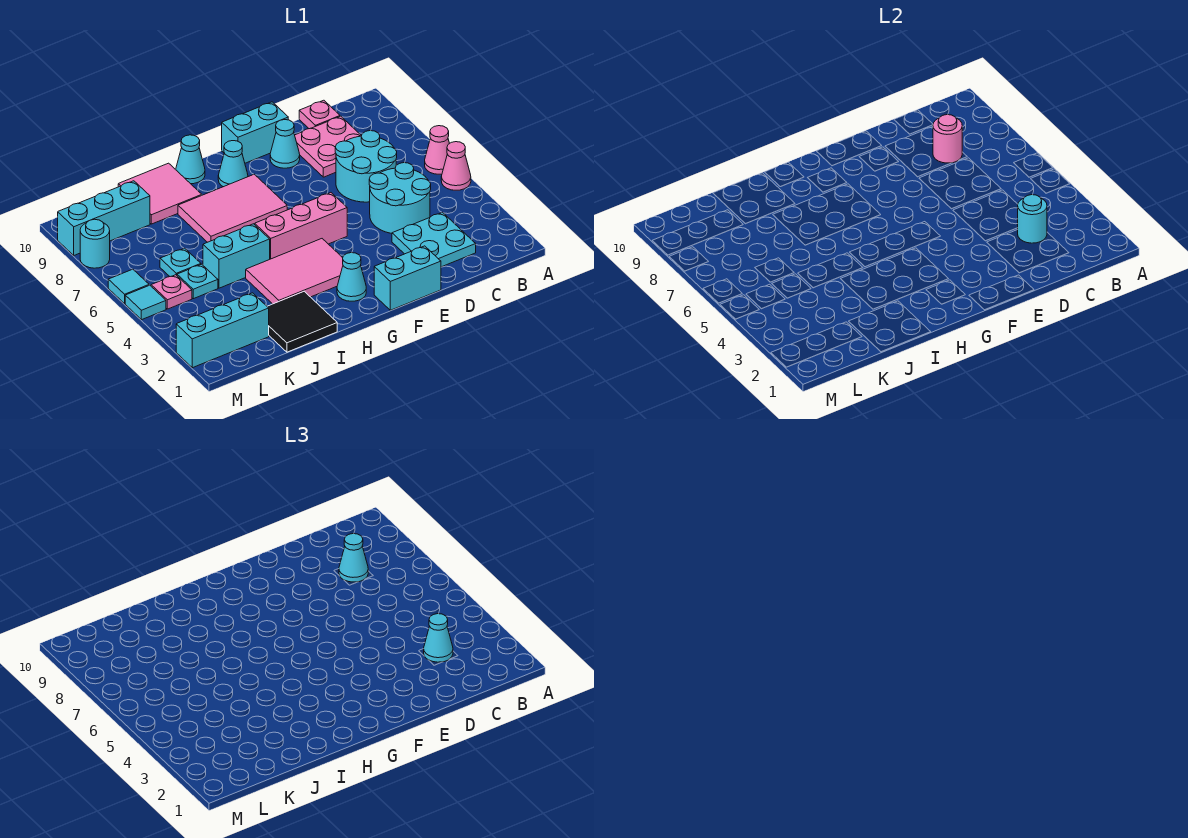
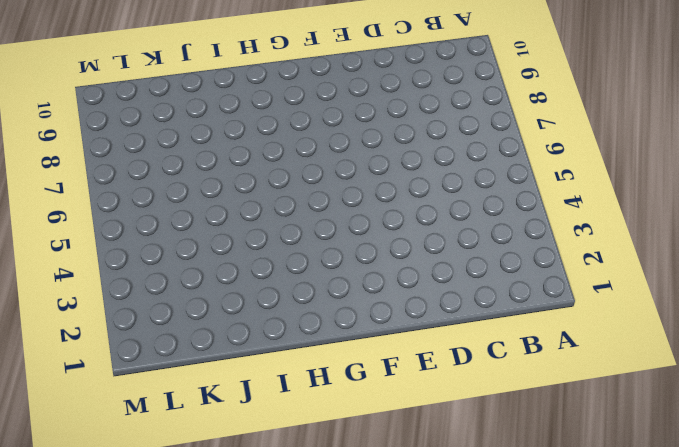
none -> pink 1x1 cone [441,142,471,190]
none -> pink 1x1 cone [425,126,450,174]
none -> cyan 2x2 plate [392,212,476,267]
none -> cyan 2x2 round brick [369,163,431,233]

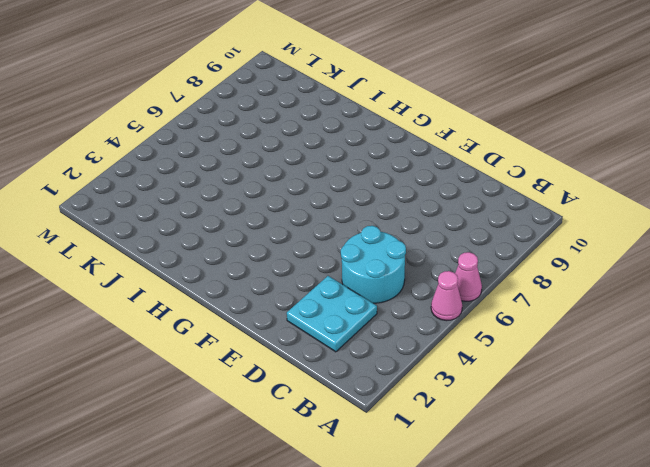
none -> cyan 2x2 round brick [335,131,397,202]
none -> pink 2x2 plate [295,116,361,177]
none -> pink 1x1 plate [299,100,340,129]
none -> cyan 1x2 brick [374,246,441,310]

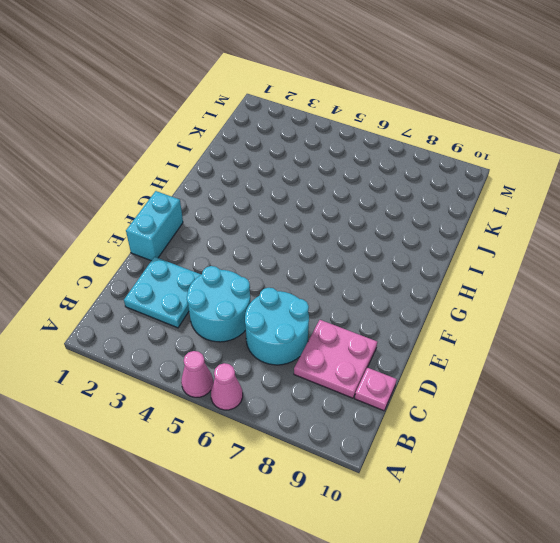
none -> cyan 1x1 cone [270,120,300,168]
none -> cyan 1x2 brick [222,102,288,163]
none -> pink 1x3 brick [255,193,347,259]
none -> cyan 1x1 cone [337,253,366,301]

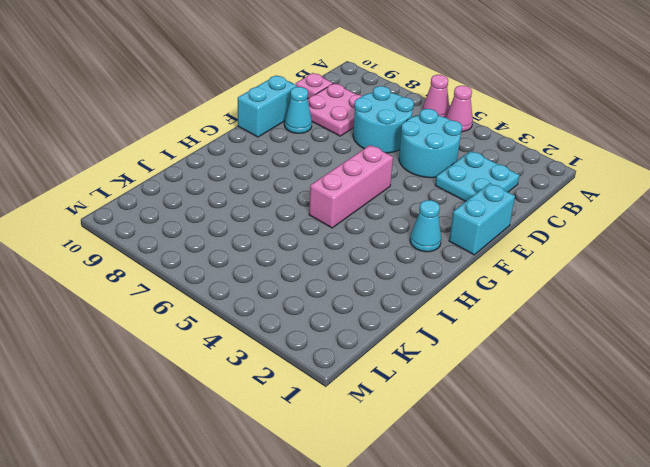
none -> pink 2x3 tile [246,239,343,304]
none -> pink 2x3 tile [178,174,287,242]
none -> cyan 1x1 cone [218,141,248,187]
none -> cyan 1x1 cone [175,135,205,184]

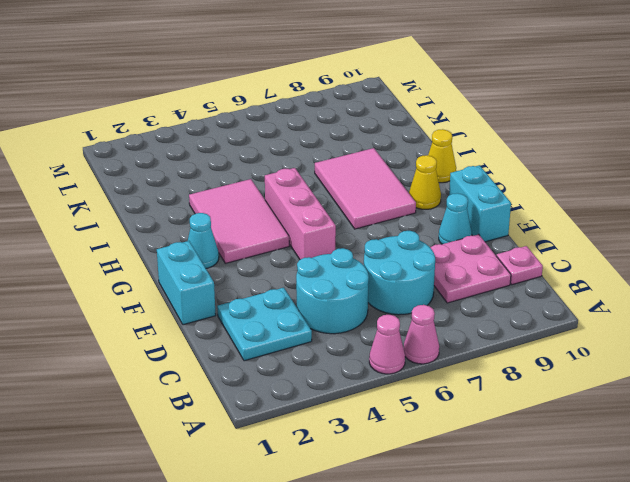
yellow 1x1 cone [409,155,441,209] -> cyan 1x1 cone [218,141,248,187]
yellow 1x1 cone [428,129,456,183] -> cyan 1x1 cone [175,135,205,184]
none -> black 2x2 tile [267,291,337,352]
none -> cyan 1x2 brick [203,224,270,288]
none -> pink 2x2 tile [118,163,202,224]
none -> cyan 1x3 brick [176,293,269,368]

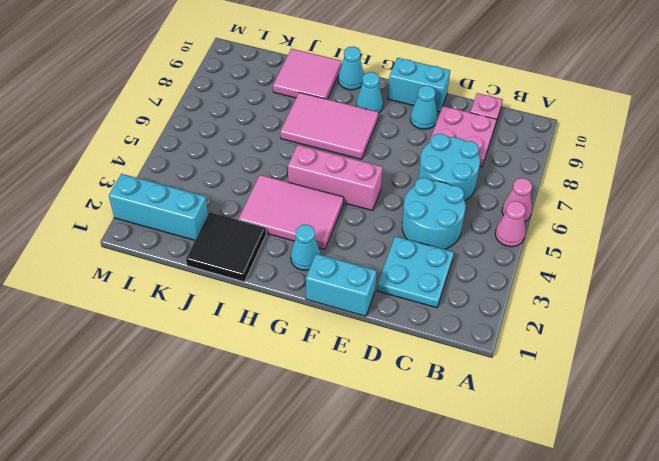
none -> cyan 1x2 brick [203,224,270,288]
none -> cyan 1x1 plate [177,264,218,299]
none -> cyan 1x1 plate [160,248,201,277]
none -> cyan 1x3 brick [58,181,150,255]

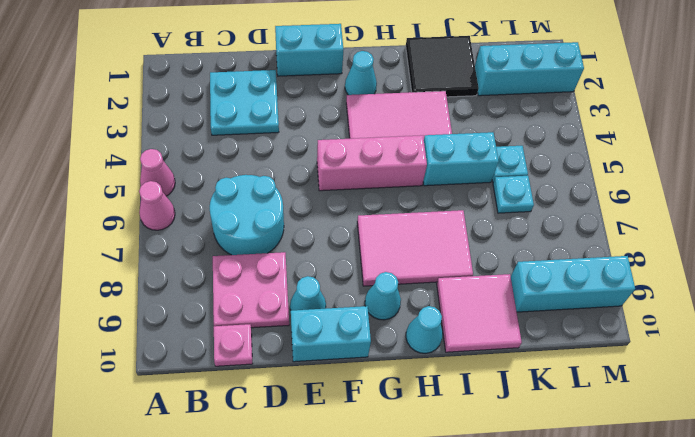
none -> cyan 2x2 round brick [369,163,431,233]
none -> pink 1x1 plate [151,275,192,309]
none -> cyan 1x1 tile [125,285,166,320]
none -> cyan 1x1 tile [108,269,149,303]

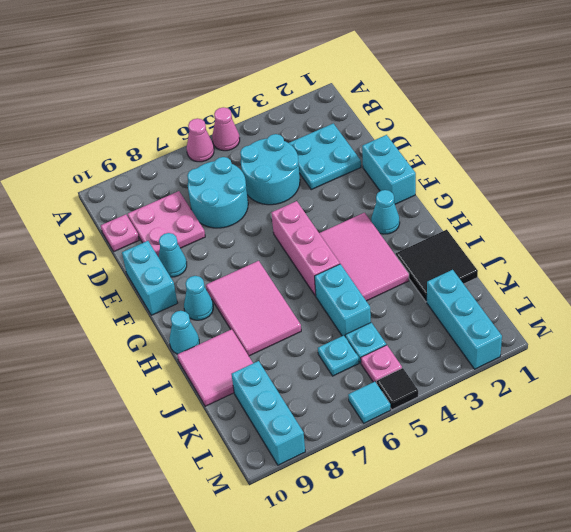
black 1x1 tile [376,368,418,410] -> cyan 1x1 tile [125,285,166,320]
none -> cyan 1x1 round brick [80,219,110,268]
none -> cyan 1x1 round brick [1018,195,1047,243]
none -> pink 1x1 round brick [933,115,962,163]
none -> cyan 1x1 cone [424,614,453,662]

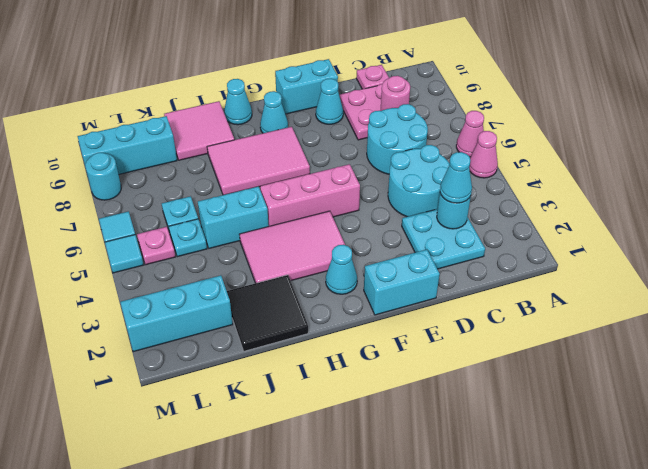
none -> cyan 1x1 cone [339,534,368,582]

